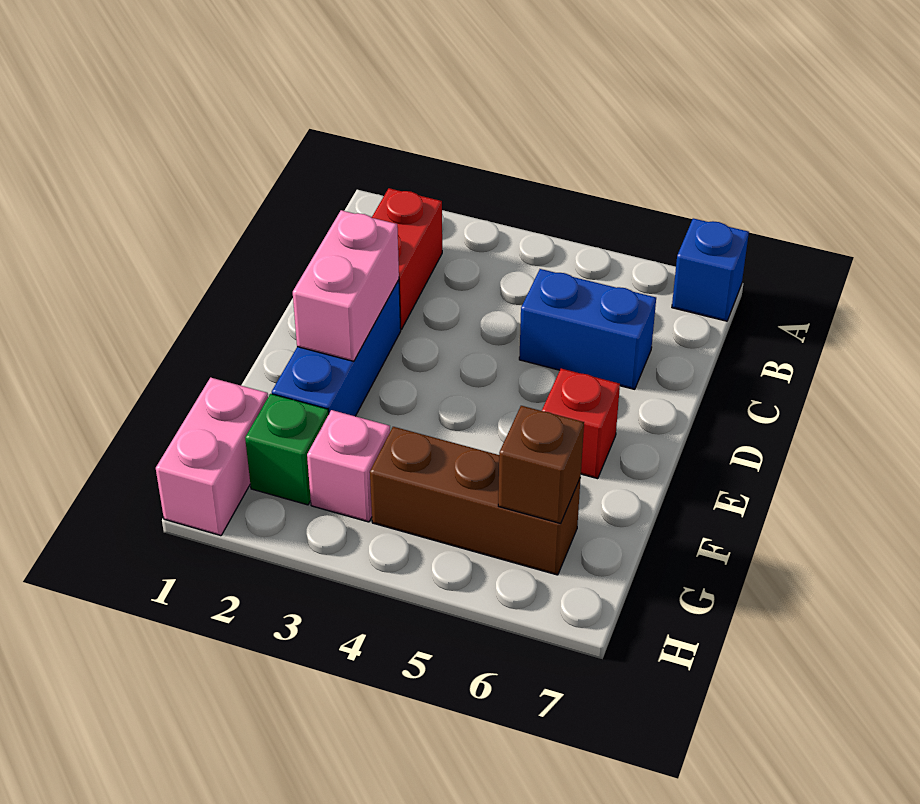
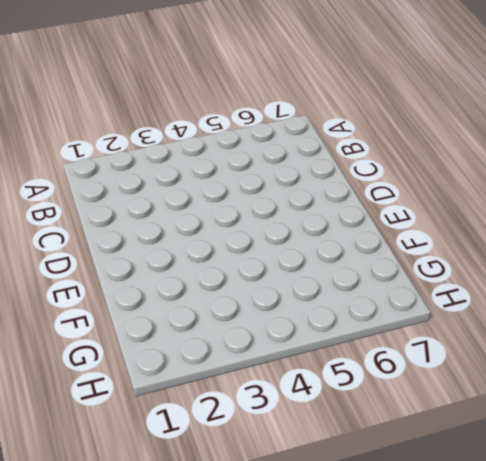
none -> blue 1x1 brick [672,218,749,321]
none -> red 1x2 brick [372,188,442,329]

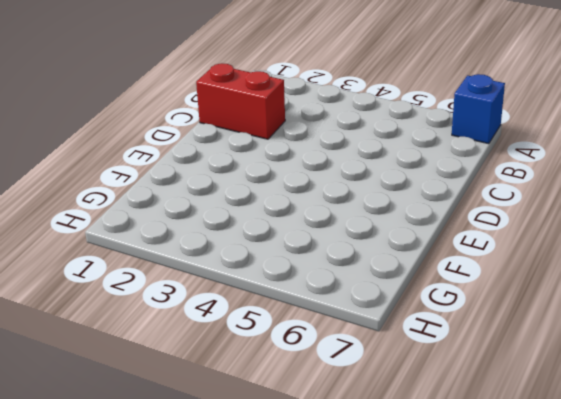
red 1x2 brick [196,63,285,139] -> red 1x2 brick turned to [372,188,442,329]
none -> blue 1x2 brick [519,269,656,389]
none -> blue 1x3 brick [272,280,401,416]

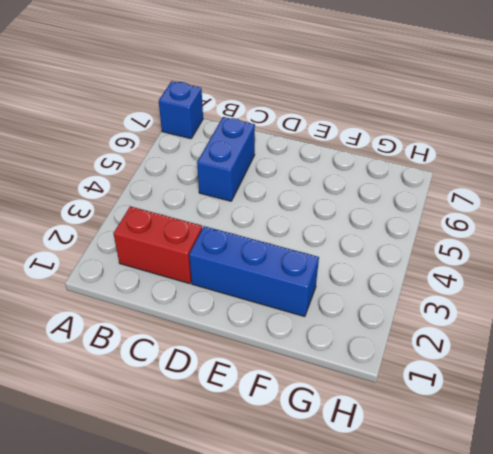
none -> red 1x1 brick [542,369,620,479]
none -> pink 1x2 brick [156,378,268,536]

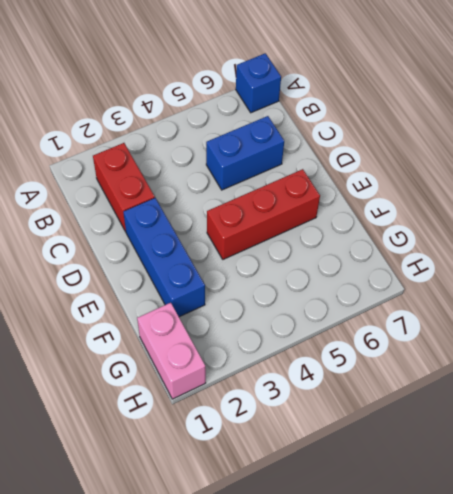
red 1x3 brick [207,169,320,259] -> red 1x1 brick [542,369,620,479]
none -> green 1x1 brick [245,394,329,505]
none -> pink 1x1 brick [307,410,390,522]

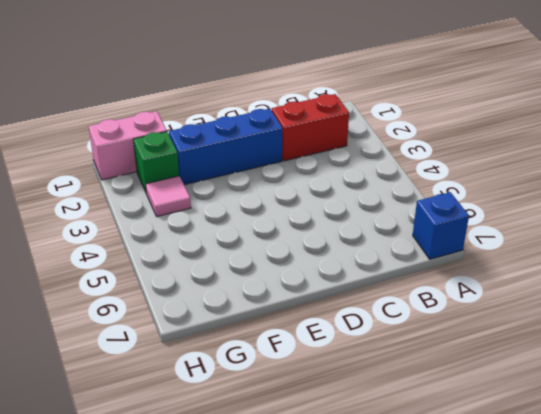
pink 1x1 tile [146,176,191,217] -> pink 1x1 brick [307,410,390,522]
none -> blue 1x2 brick [519,269,656,389]
none -> red 1x1 brick [542,369,620,479]

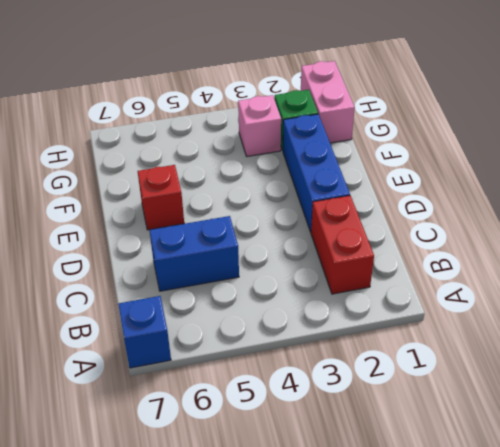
none -> brown 1x3 brick [370,427,581,575]
none -> pink 1x2 brick [293,210,399,361]

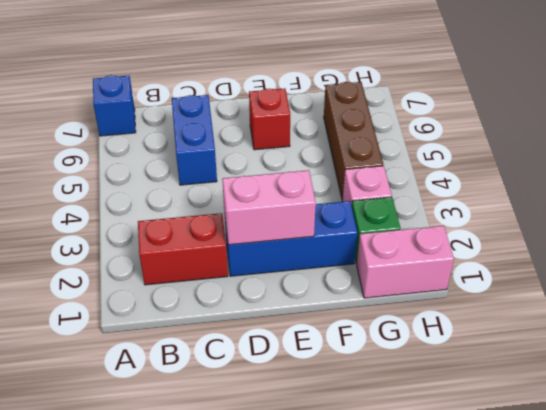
none -> brown 1x1 brick [498,406,584,523]

